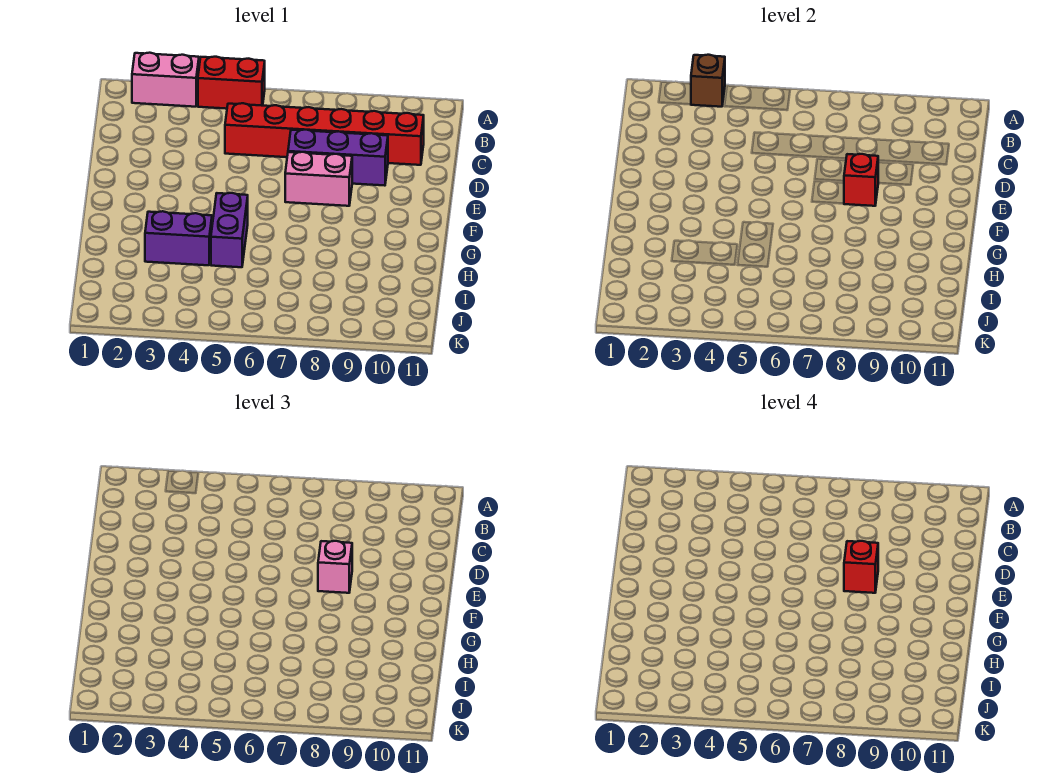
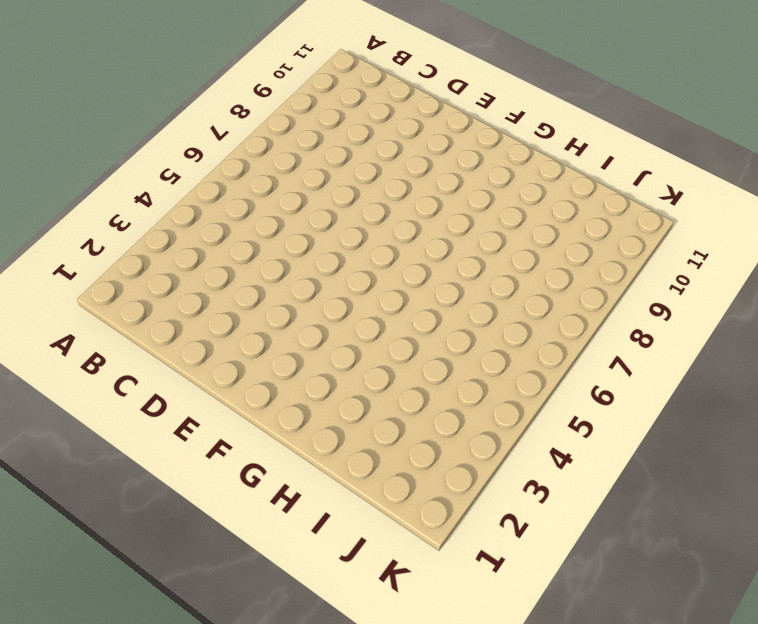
none -> pink 1x2 brick [132,53,199,107]
none -> red 1x2 brick [198,57,265,109]

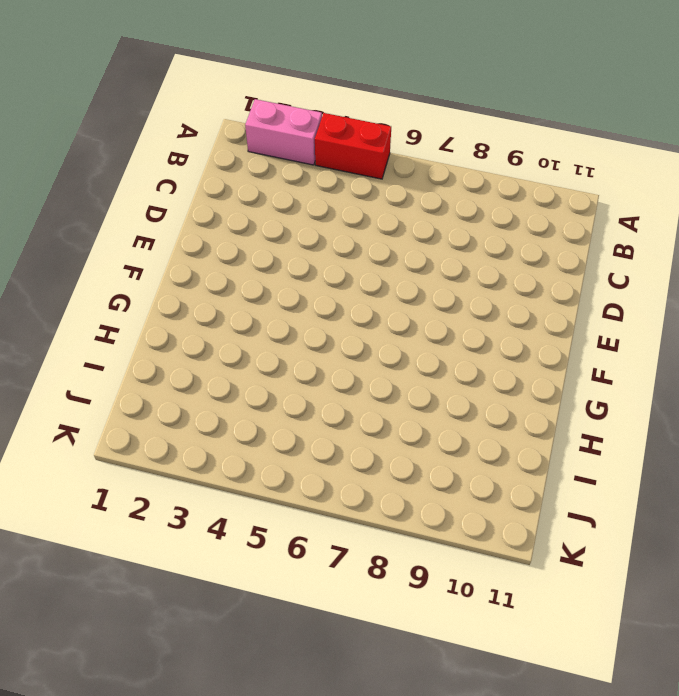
none -> red 1x6 brick [225,103,424,165]
none -> purple 1x3 brick [288,130,388,186]

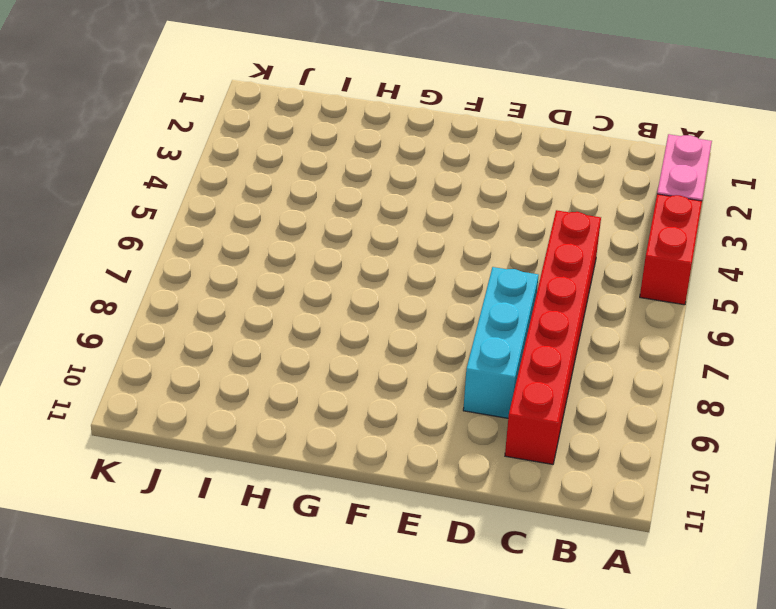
cyan 1x3 brick [463,267,539,418] -> purple 1x3 brick [288,130,388,186]
none -> pink 1x2 brick [285,152,352,206]
none -> purple 1x2 brick [211,193,248,267]

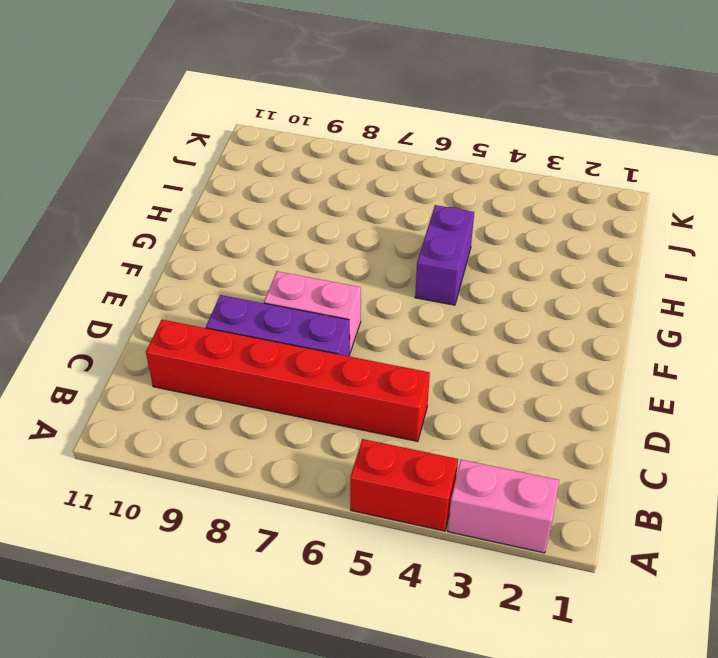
none -> purple 1x2 brick [145,211,212,265]
none -> brown 1x1 brick [691,55,725,107]

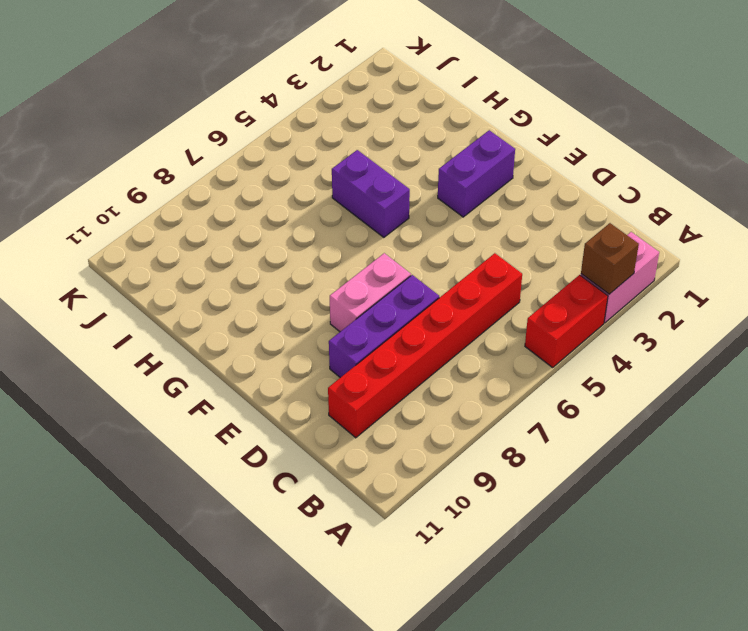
purple 1x2 brick [438,130,515,217] -> purple 1x2 brick moved to [145,211,212,265]
none -> red 1x1 brick [844,154,879,206]
none -> pink 1x1 brick [318,541,352,593]

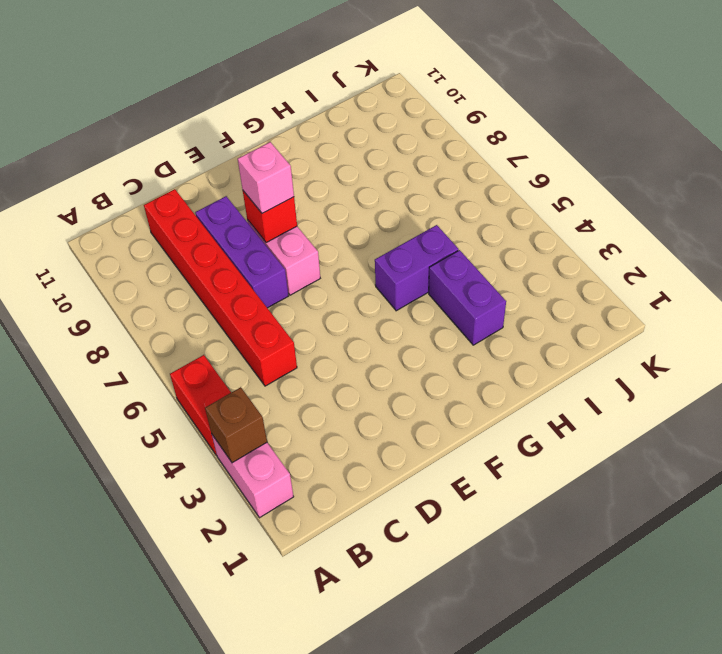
none -> red 1x1 brick [844,541,878,593]

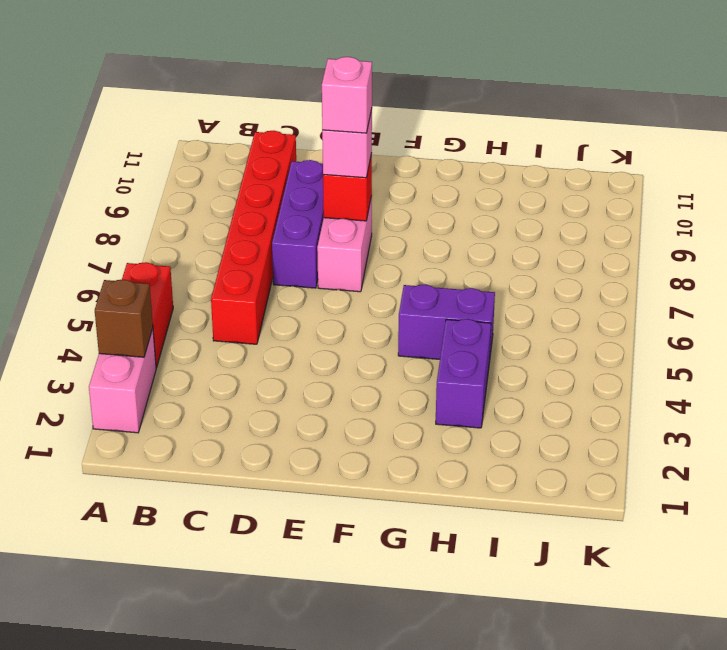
pink 1x1 brick [322,57,372,133] -> red 1x1 brick [844,541,878,593]

